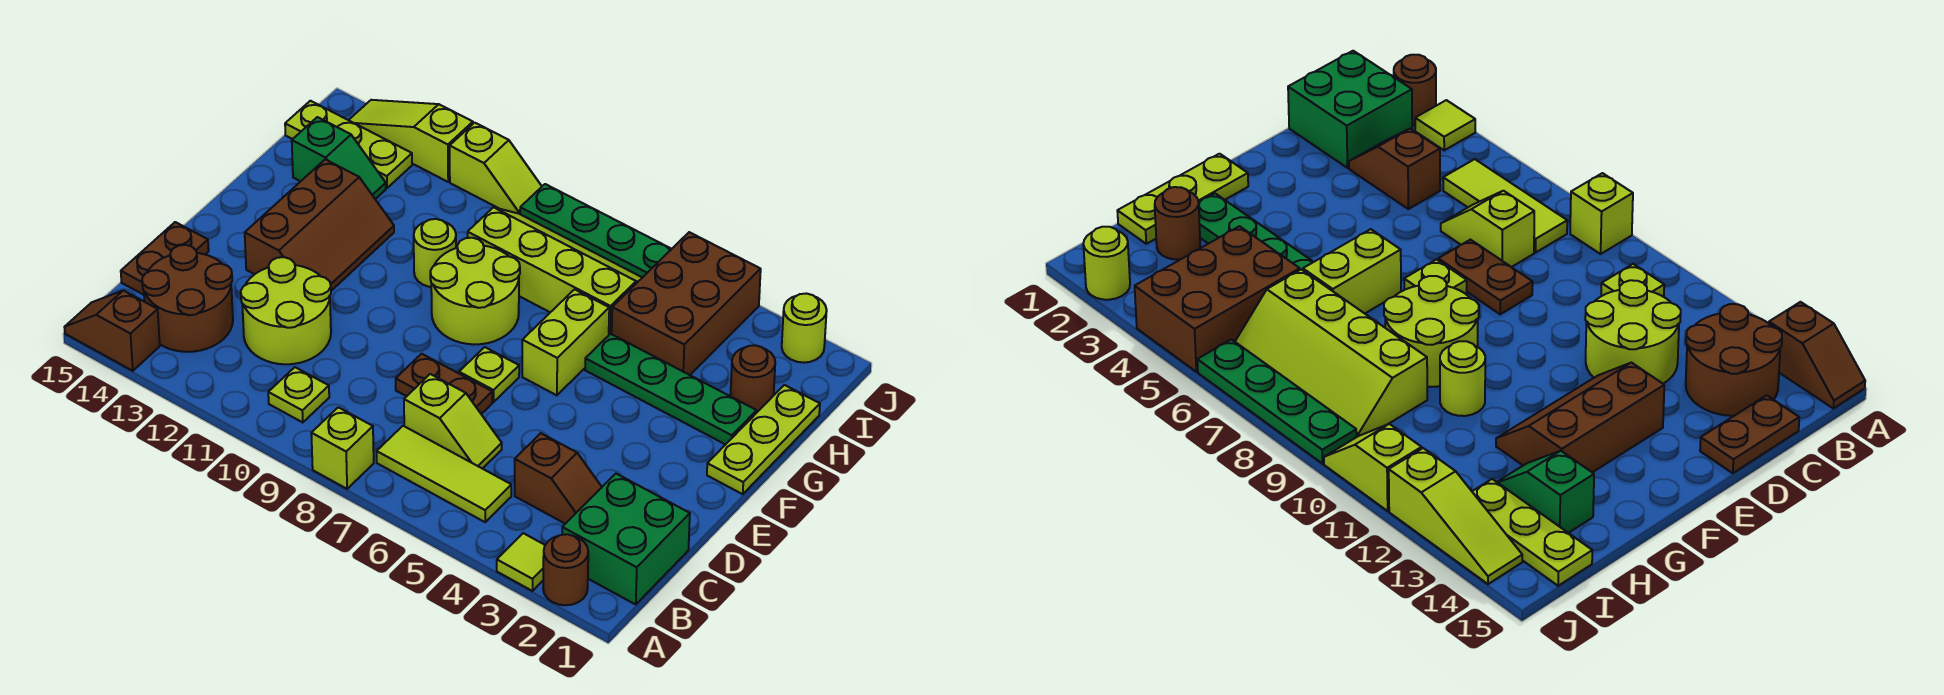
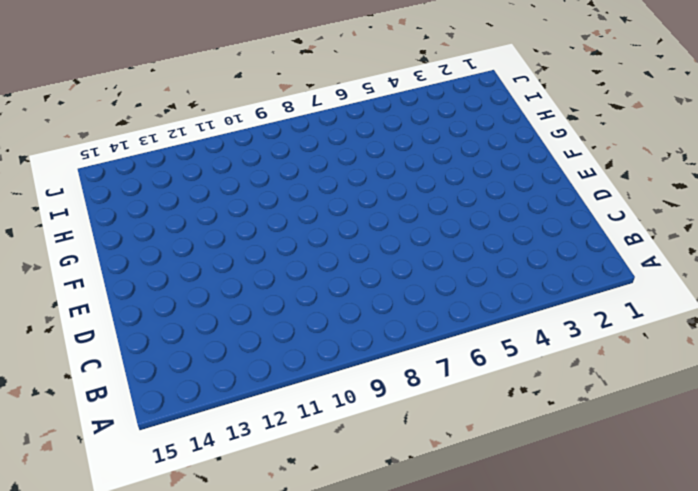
none -> brown 1x1 round brick [543,534,588,605]
none -> lime 1x1 tile [497,533,545,591]
none -> lime 1x1 brick [311,407,374,489]

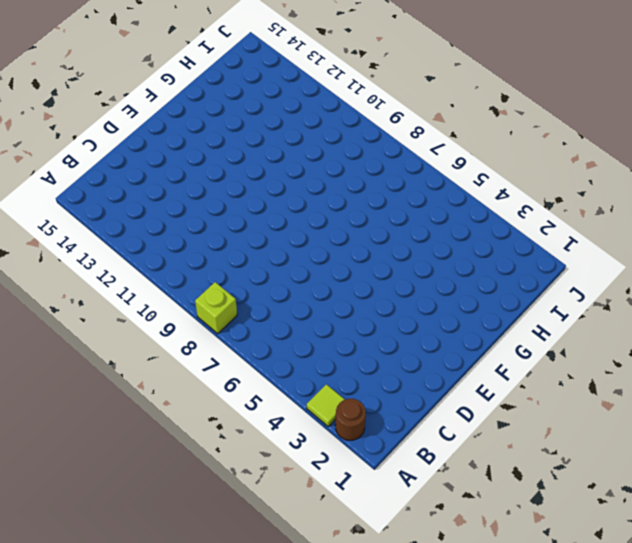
none -> brown 1x2 slope [64,290,160,371]
none -> green 2x2 brick [562,474,690,604]
none -> lime 1x3 tile [377,426,511,522]

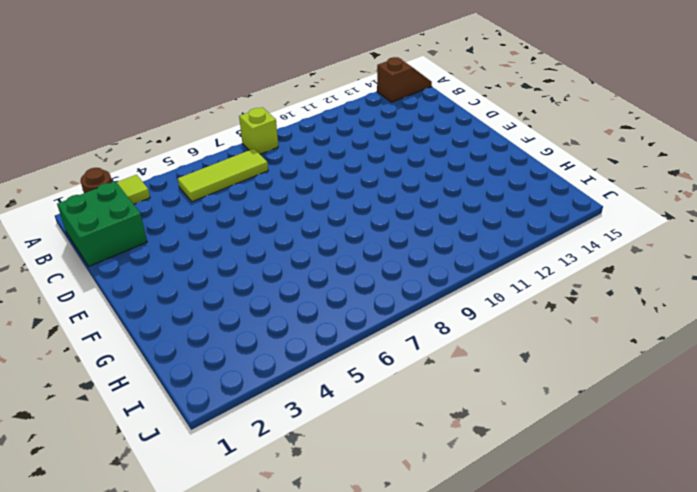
none -> lime 1x1 plate [268,367,329,422]
none -> brown 2x2 round brick [142,245,233,352]
none -> brown 1x2 slope [515,433,602,524]

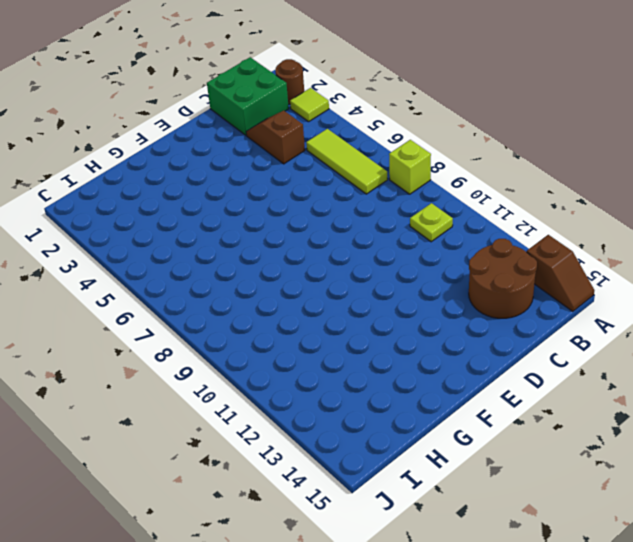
none -> lime 1x2 slope [404,374,502,469]
none -> lime 2x2 round brick [241,257,331,364]
none -> brown 1x2 plate [121,222,209,295]

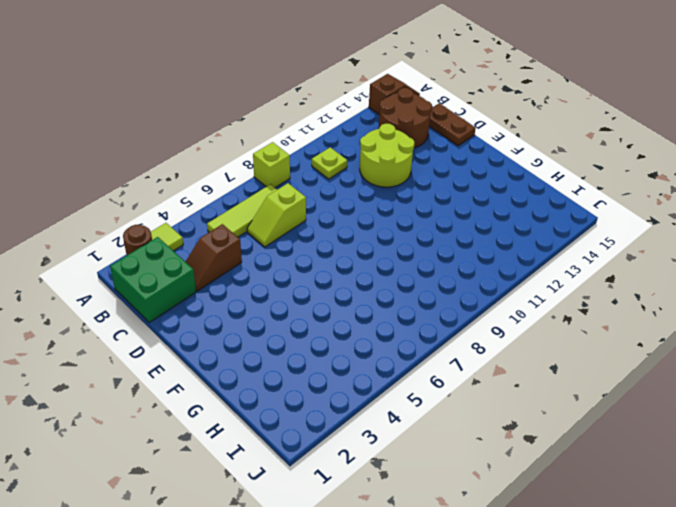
none -> brown 1x2 plate [396,354,492,414]
none -> lime 1x1 plate [459,347,519,402]
none -> brown 2x3 slope [245,159,394,291]

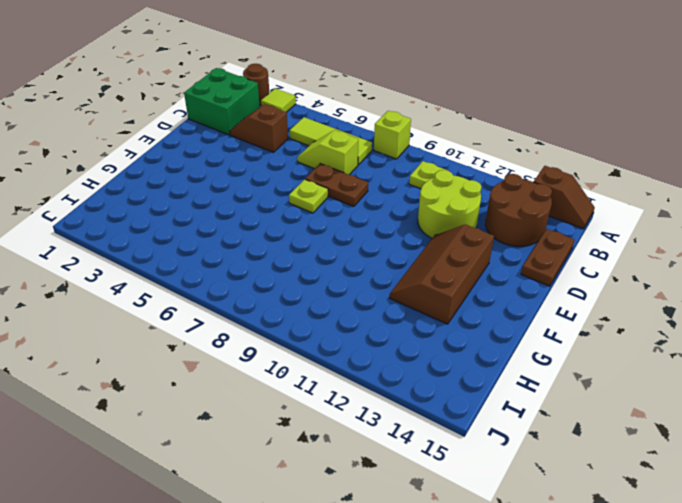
none -> lime 1x3 plate [707,385,820,494]
none -> lime 1x2 brick [522,289,609,395]
none -> lime 2x2 round brick [430,238,520,344]

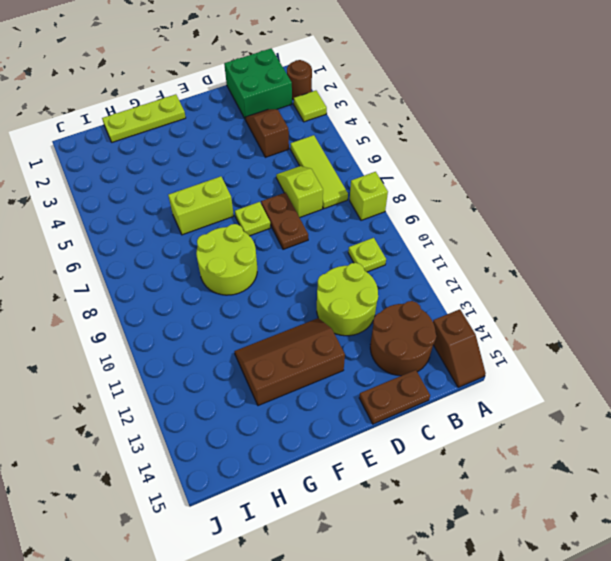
none -> green 1x4 plate [585,334,757,445]
none -> lime 1x1 round brick [414,219,456,287]
none -> brown 1x1 round brick [730,345,775,412]

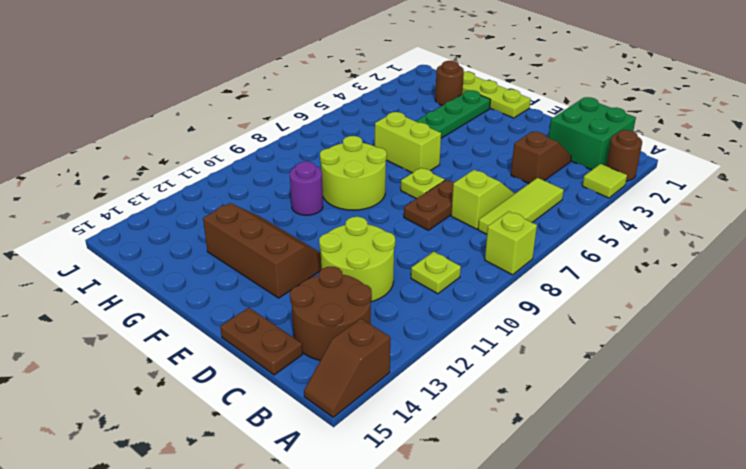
purple 1x1 round brick [290,162,323,215] -> lime 1x1 round brick [414,219,456,287]
none -> brown 2x3 brick [612,232,761,375]
none -> lime 2x4 slope [468,207,642,335]
none -> green 1x2 slope [292,117,386,199]

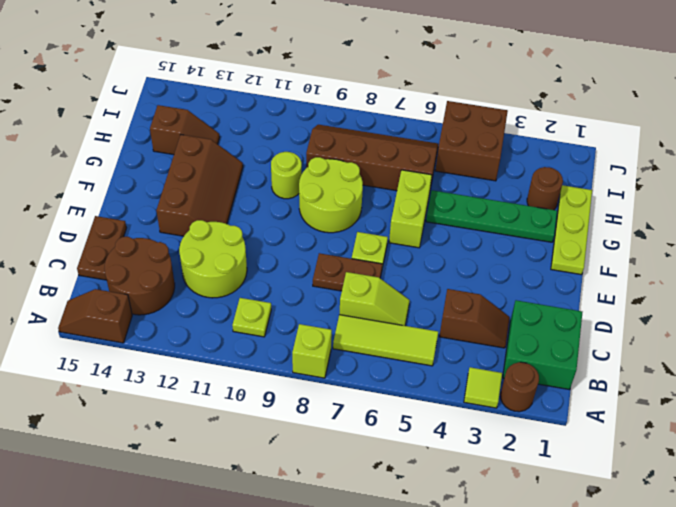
brown 2x4 slope [306,125,439,191] -> lime 2x4 slope [468,207,642,335]
brown 1x2 slope [150,105,220,155] -> green 1x2 slope [292,117,386,199]
brown 2x2 brick [435,101,508,181] -> brown 2x3 brick [612,232,761,375]
none -> lime 1x3 plate [285,101,412,188]
none -> lime 1x1 round brick [782,293,827,363]
none -> green 1x4 plate [520,184,671,278]

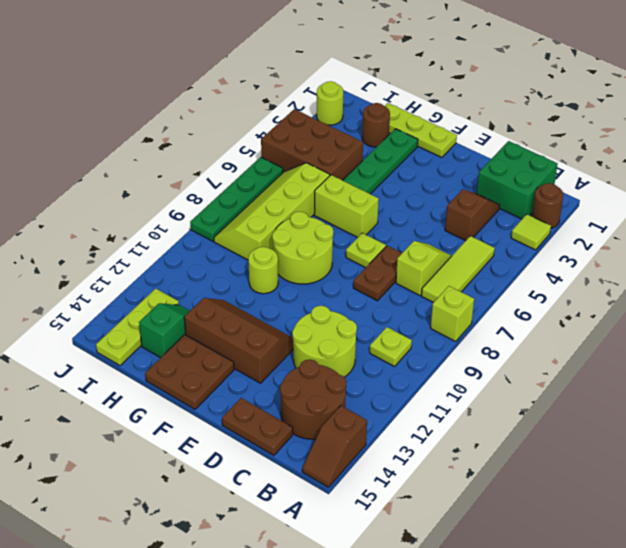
brown 2x2 plate [145,335,234,409] -> none
none -> lime 1x2 slope [450,123,542,214]
none -> lime 1x3 slope [349,100,473,182]

